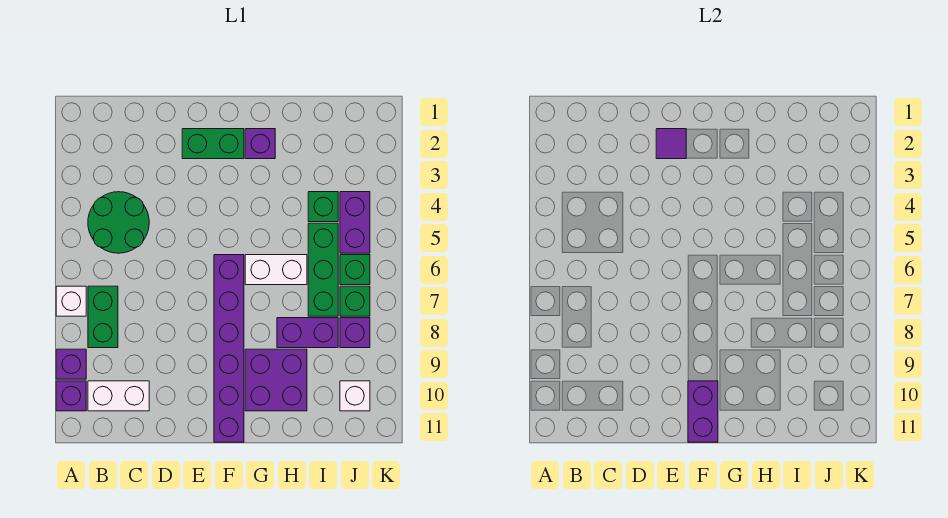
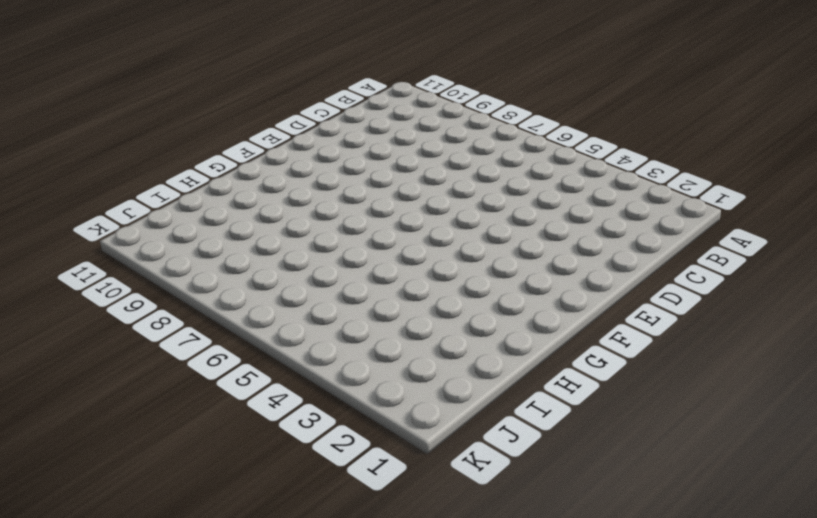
none -> white 1x1 brick [56,286,86,316]
none -> purple 1x1 brick [56,349,86,379]
none -> purple 1x1 brick [56,381,86,411]

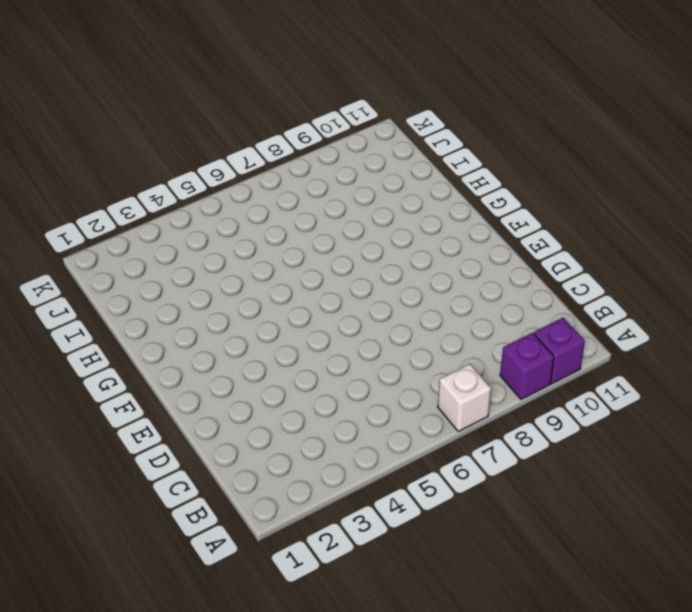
none -> green 2x2 round brick [88,192,149,253]
none -> green 1x2 brick [88,286,118,348]
none -> white 1x2 brick [88,381,149,411]

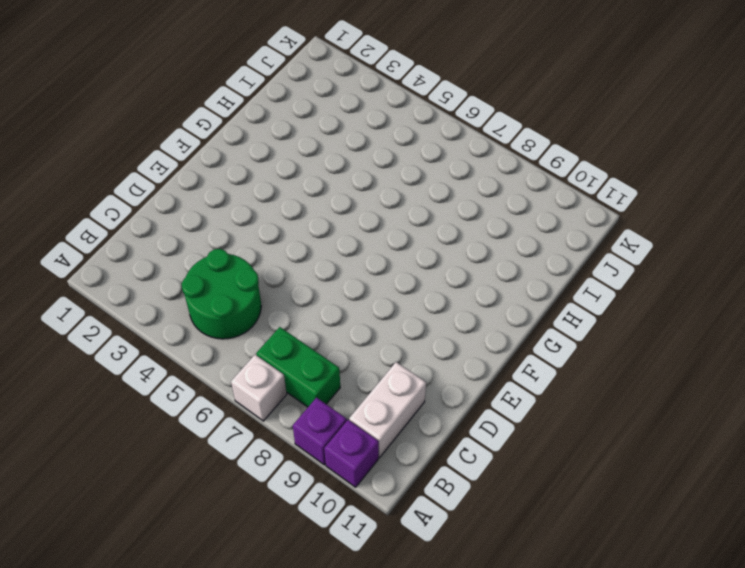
none -> green 1x2 brick [182,129,244,159]
none -> purple 1x6 brick [214,255,244,442]
none -> purple 1x1 brick [245,129,275,159]

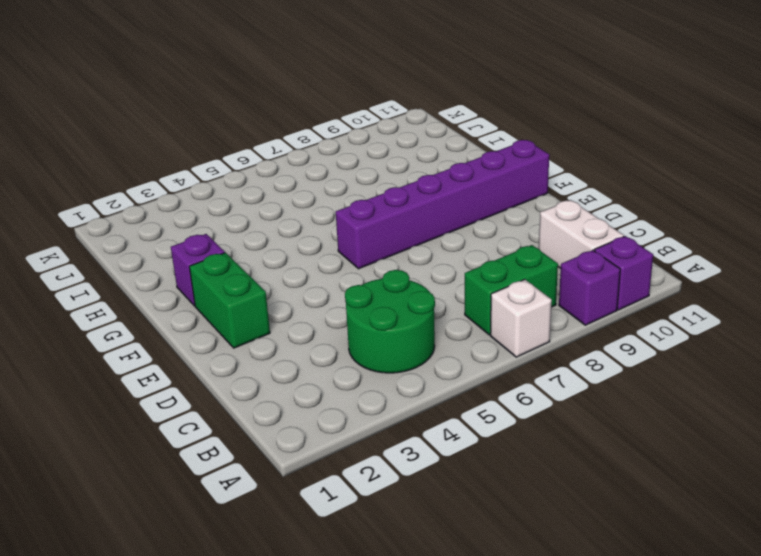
none -> white 1x2 brick [245,255,307,285]
none -> purple 2x2 brick [245,349,307,411]
none -> purple 1x2 brick [277,318,338,348]

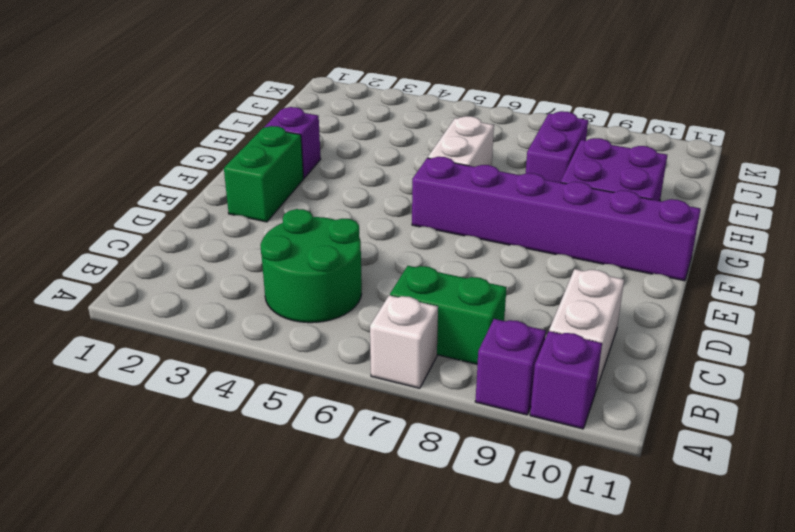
none -> green 1x1 brick [308,192,338,222]
none -> green 1x3 brick [308,223,338,316]
none -> purple 1x2 brick [340,192,370,253]

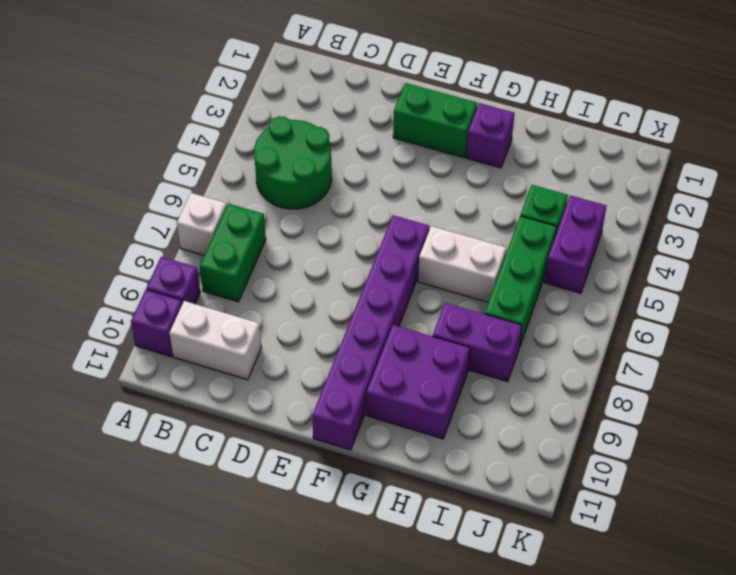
none -> green 1x1 brick [340,255,370,285]
none -> green 1x1 brick [340,286,370,316]
none -> purple 1x1 brick [340,318,370,348]

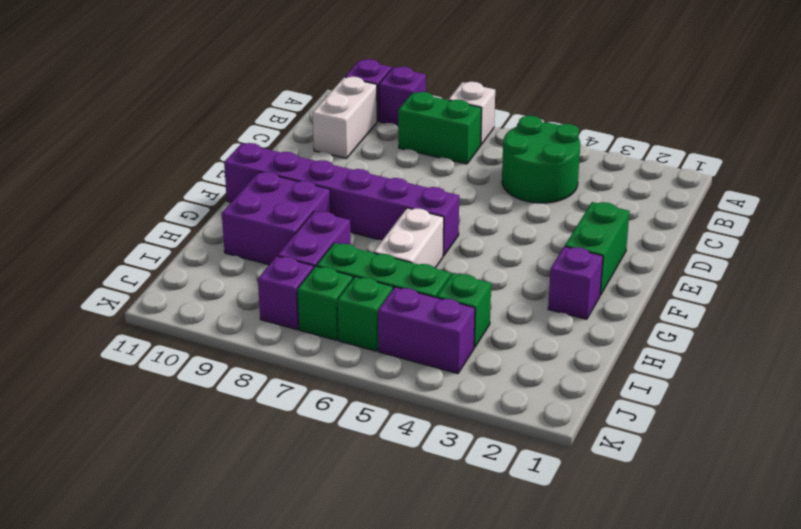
none -> white 1x1 brick [340,381,370,411]
none -> purple 1x1 tile [656,129,686,159]
none -> purple 1x2 brick [688,381,718,442]

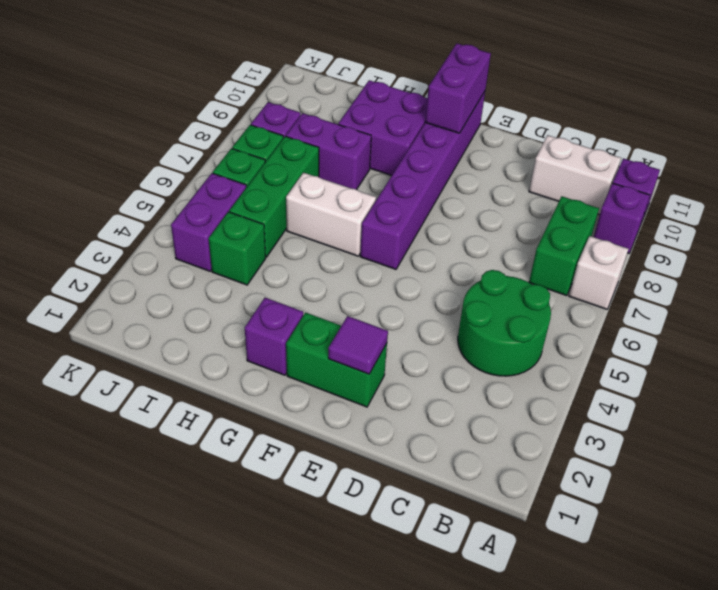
none -> white 1x1 brick [340,381,370,411]

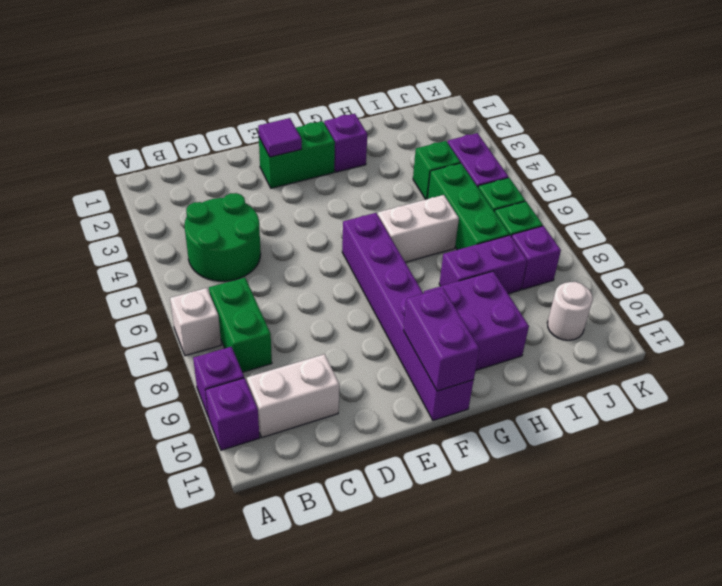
white 1x1 round brick [547,282,593,340] -> white 1x1 brick [340,381,370,411]

